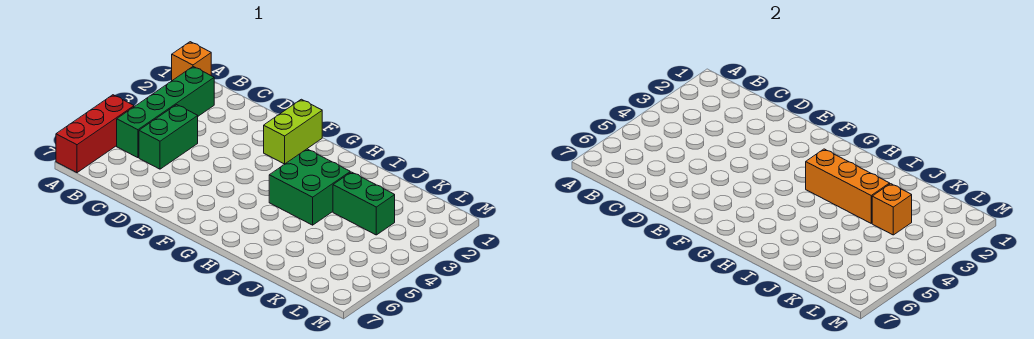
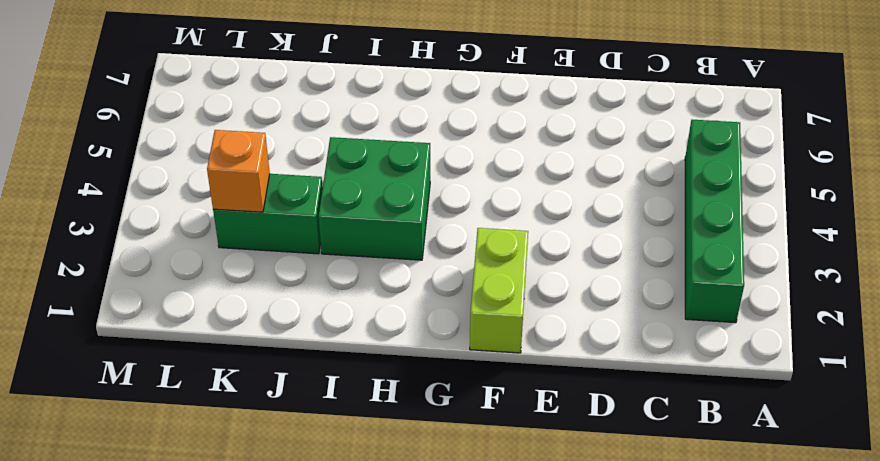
none -> orange 1x1 brick [172,42,211,80]
none -> red 1x3 brick [56,95,134,173]

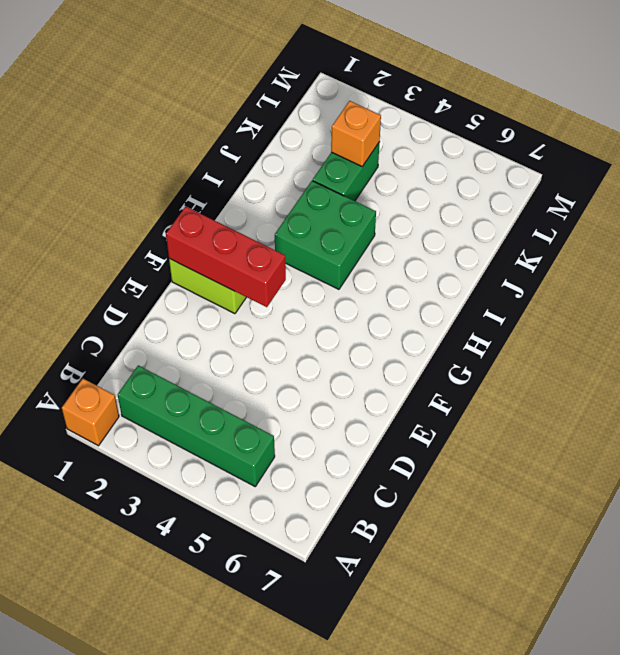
red 1x3 brick [166,207,286,307] -> red 1x3 brick moved to [56,95,134,173]
none -> green 1x2 brick [139,105,198,169]
none -> orange 1x3 brick [806,149,890,223]

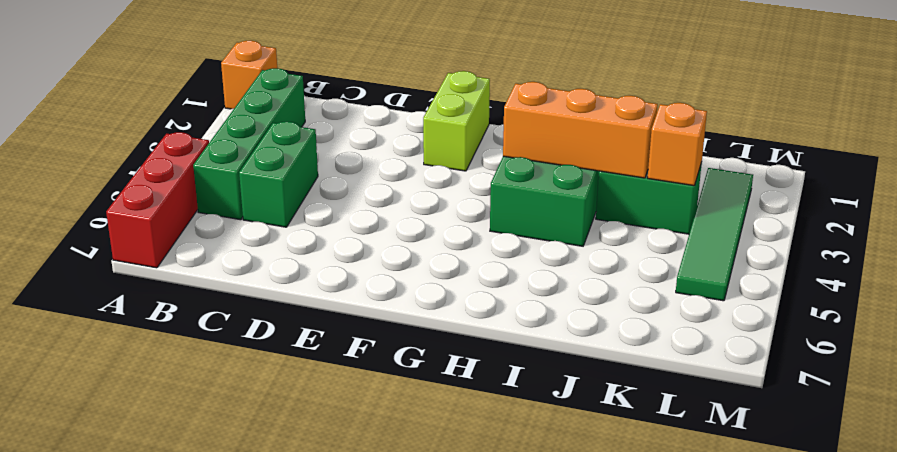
green 1x4 tile [676,168,753,301] -> none

